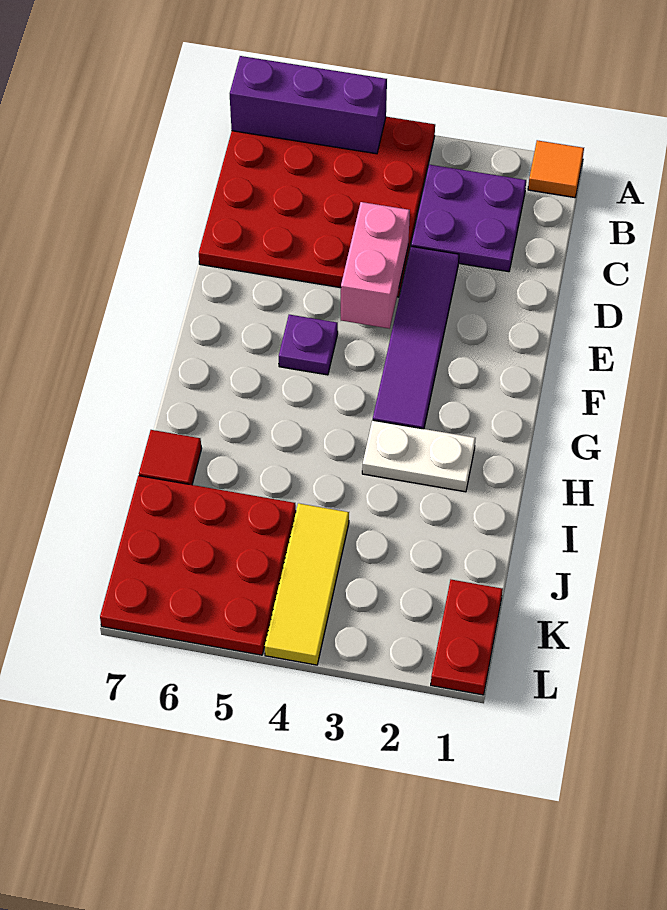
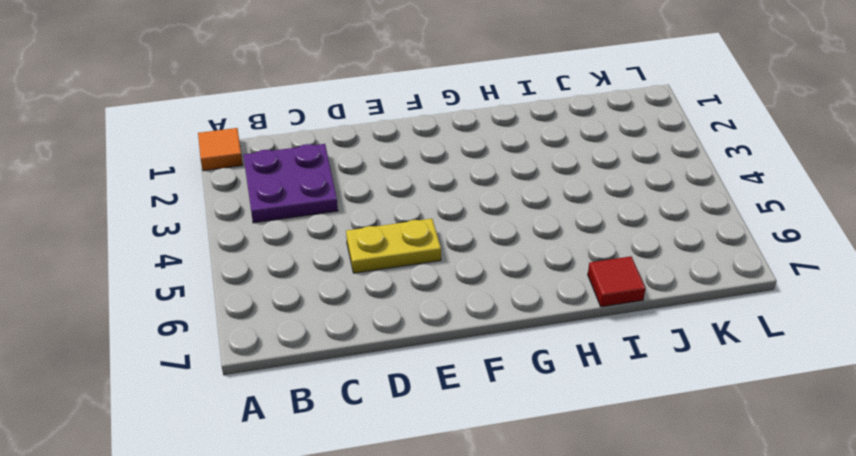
yellow 1x2 plate [346,219,441,273] -> red 4x4 plate [199,117,435,297]
none -> purple 1x4 tile [373,246,459,429]
none -> purple 1x1 plate [279,315,338,375]
none -> white 1x2 plate [362,420,476,492]

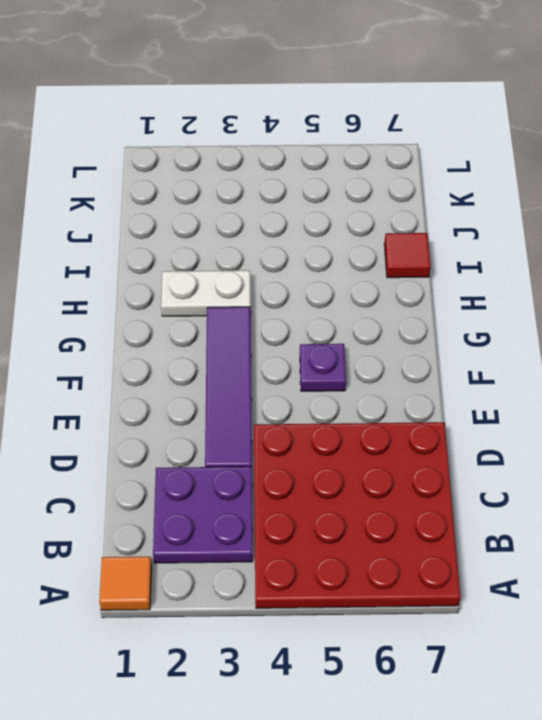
none -> yellow 1x3 tile [265,503,349,665]
none -> red 3x3 plate [100,476,296,655]
none -> red 1x2 plate [431,580,503,695]

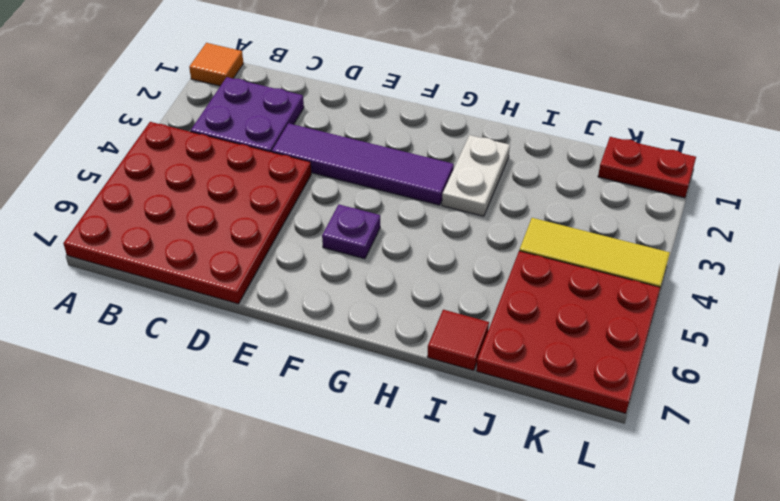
none -> purple 1x3 brick [230,56,387,154]
none -> pink 1x2 brick [341,202,410,329]

